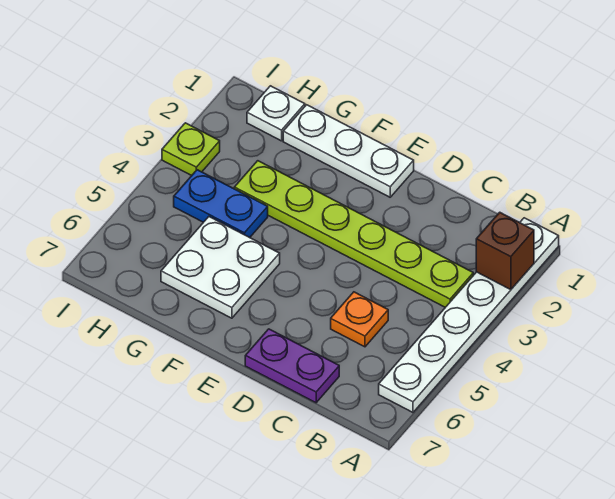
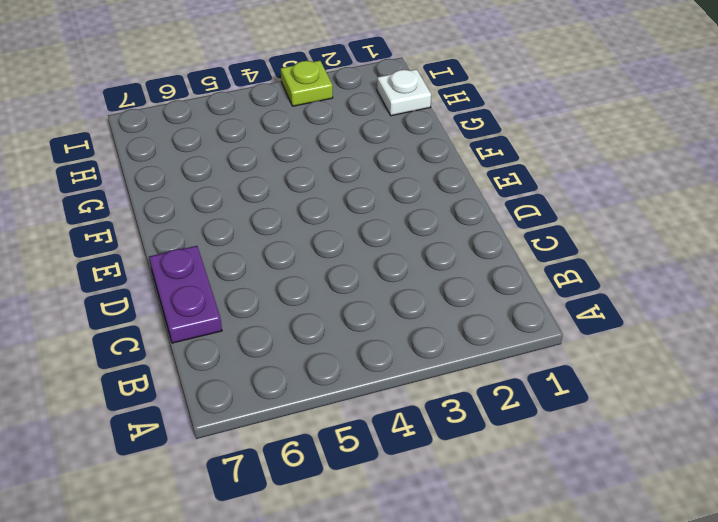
none -> white 1x6 plate [379,218,559,412]
none -> lime 1x6 plate [234,161,473,307]

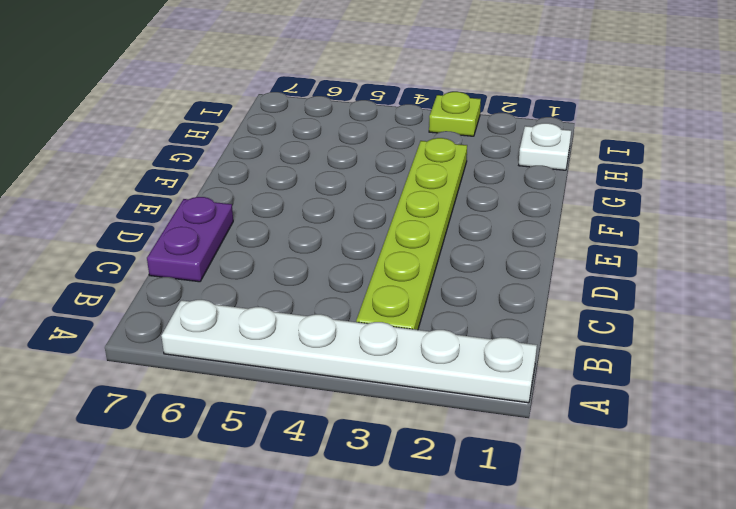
none -> orange 1x1 plate [331,292,388,347]
none -> white 1x3 plate [283,105,414,197]

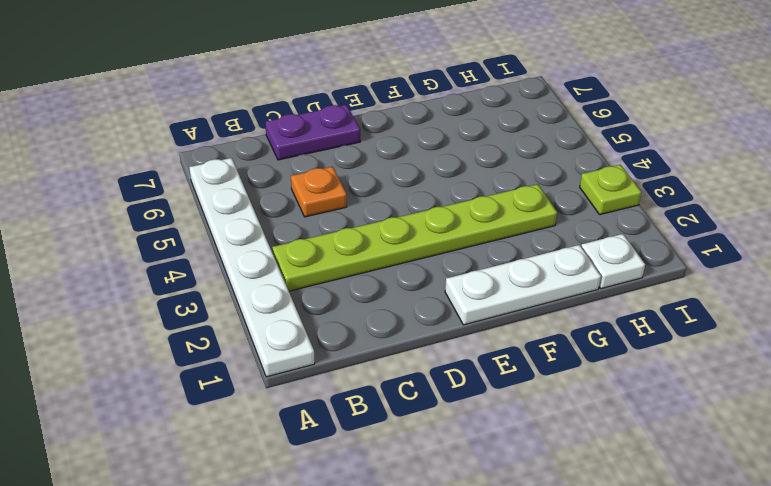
none -> white 2x2 plate [161,217,280,318]
none -> blue 1x2 plate [174,170,268,238]

